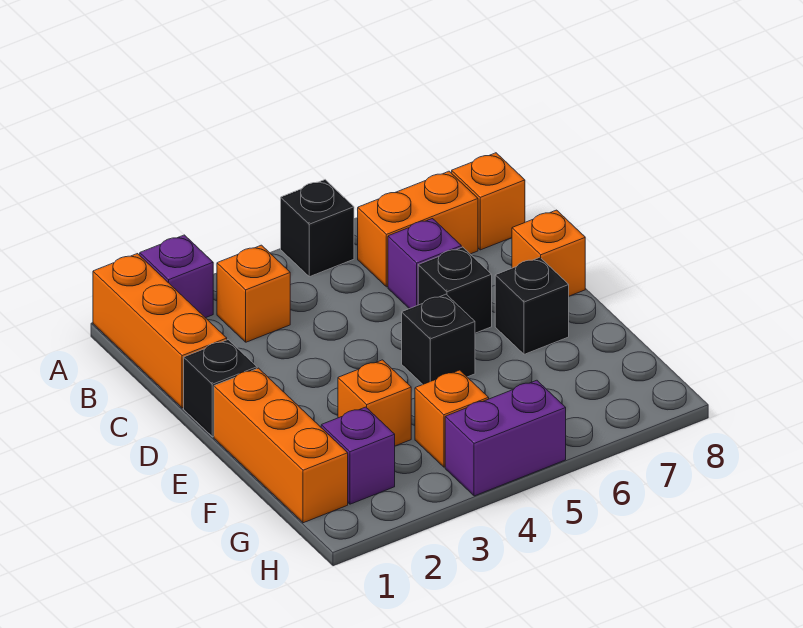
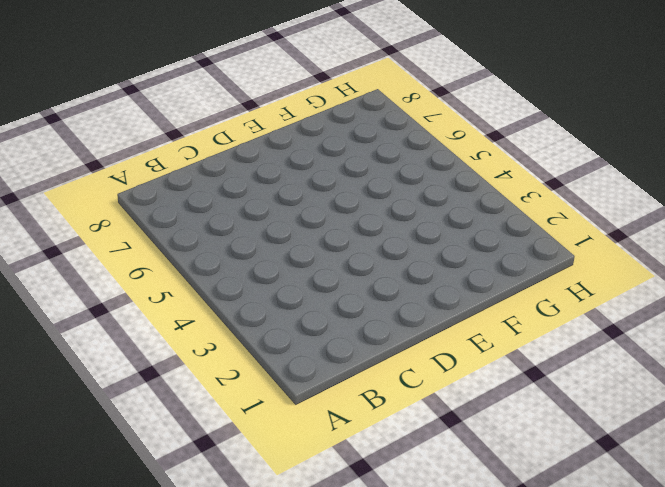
none -> orange 1x3 brick [93,254,227,408]
none -> purple 1x1 brick [140,235,213,318]
none -> black 1x1 brick [281,180,354,277]

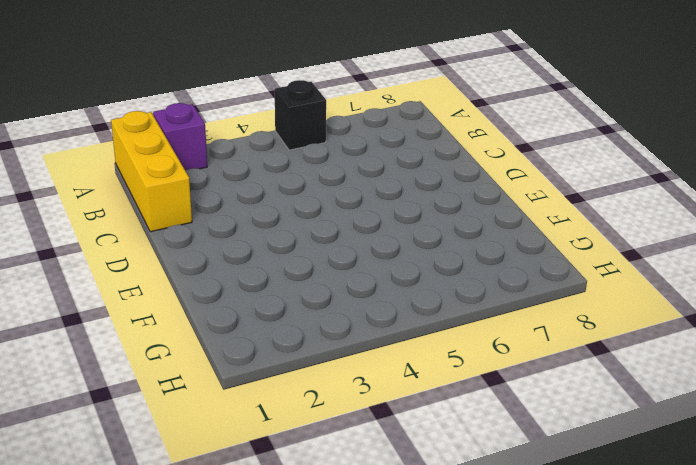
yellow 1x3 brick [111,111,192,232] -> orange 1x3 brick [93,254,227,408]
none -> orange 1x1 brick [217,245,290,342]
none -> orange 1x2 brick [358,171,478,287]
none -> orange 1x1 brick [452,153,525,250]

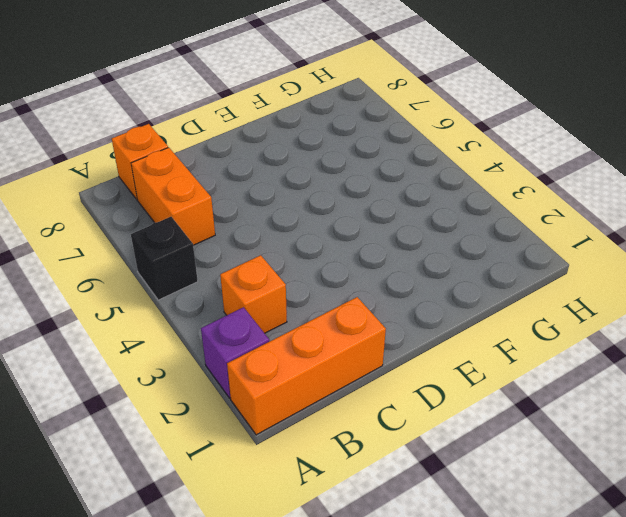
none -> purple 1x1 brick [388,219,461,309]
none -> black 1x1 brick [184,340,257,437]
none -> black 1x1 brick [418,247,492,333]

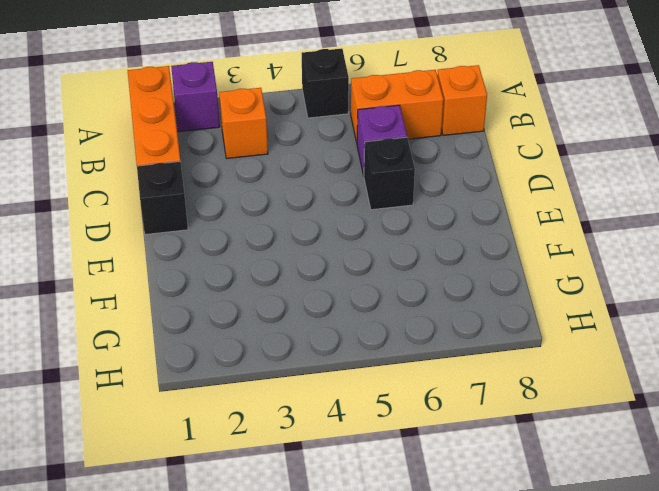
none -> orange 1x1 brick [512,210,585,296]
none -> orange 1x3 brick [214,368,348,523]
none -> black 1x1 brick [402,294,475,384]

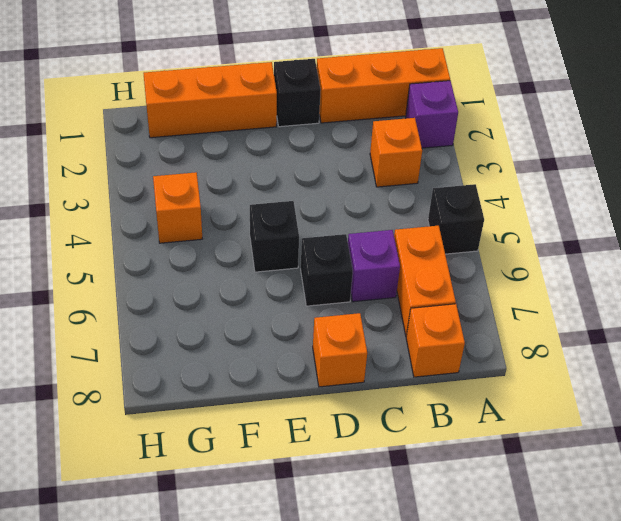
none -> black 1x1 brick [495,257,569,354]
none -> orange 1x1 brick [338,360,411,446]
none -> purple 1x1 brick [321,407,395,504]

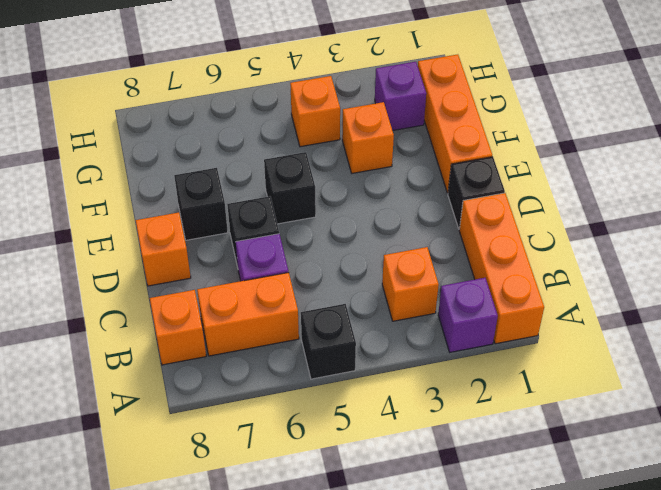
none -> purple 1x2 brick [445,380,566,496]

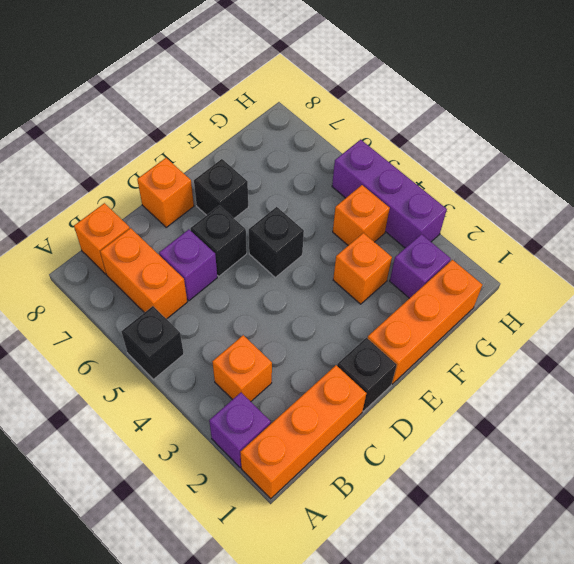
purple 1x3 brick [332,140,447,248] -> purple 1x2 brick [445,380,566,496]

